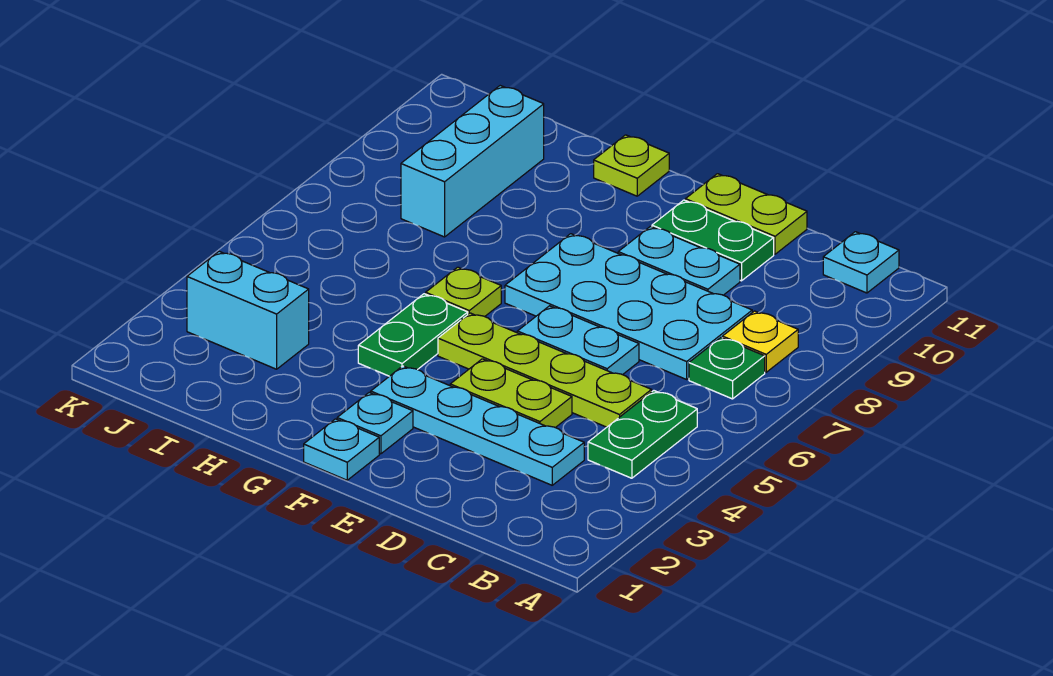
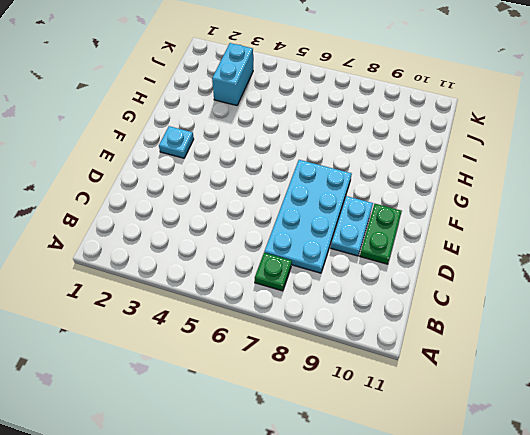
none -> green 1x2 plate [588,391,697,478]
none -> yellow 1x1 plate [723,311,798,372]
none -> cyan 1x1 plate [823,232,899,293]

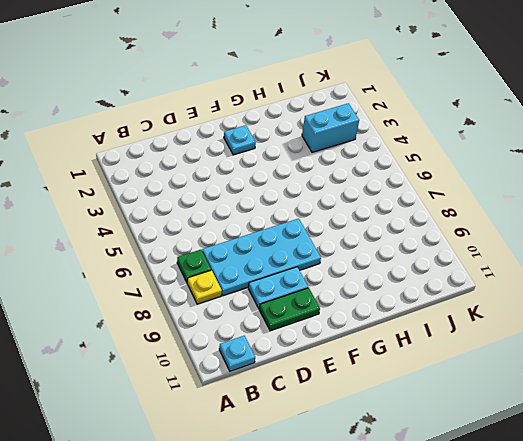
none -> green 1x2 plate [588,391,697,478]
none -> cyan 1x4 plate [371,366,584,485]
none -> lime 1x4 plate [438,313,652,427]

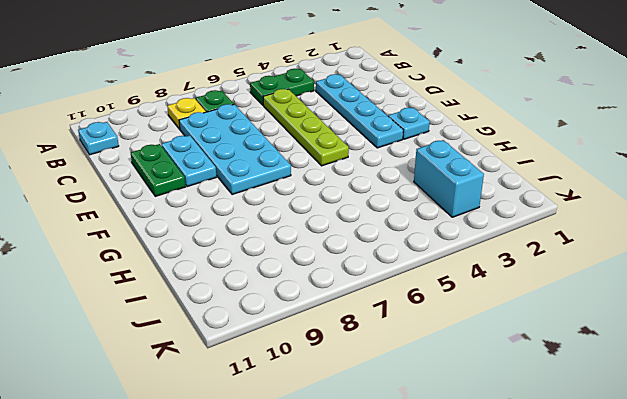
none -> lime 1x2 plate [450,359,572,428]
none -> cyan 1x2 plate [517,306,639,375]
none -> lime 1x2 plate [685,174,807,254]

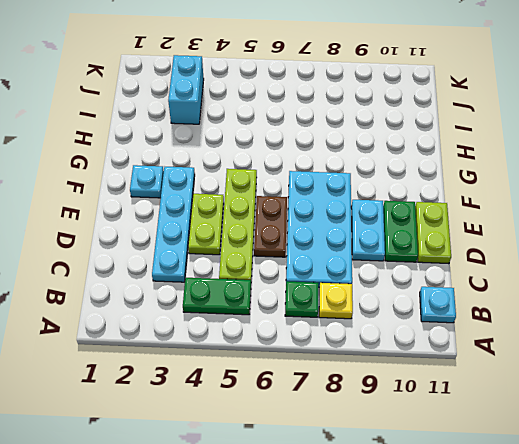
brown 1x2 plate [254,196,287,257] -> cyan 1x2 plate [517,306,639,375]
none -> cyan 1x1 plate [304,419,379,480]
none -> green 1x2 plate [358,294,468,376]
none -> lime 1x1 plate [426,267,501,317]

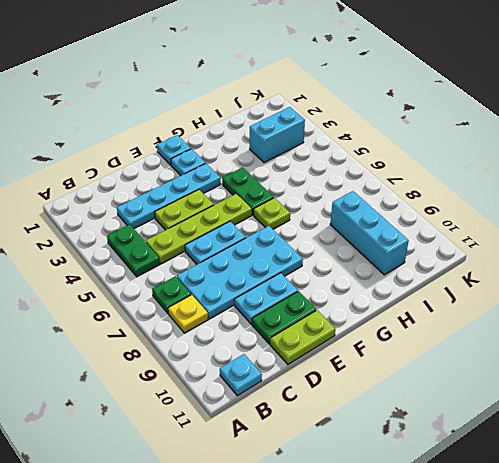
none -> lime 1x1 plate [594,135,669,196]

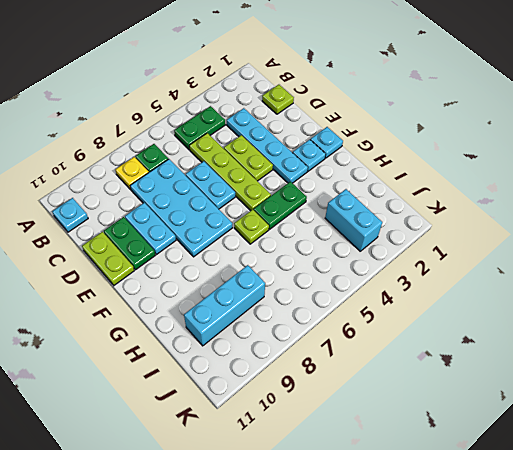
lime 1x1 plate [262,85,294,114] -> lime 1x1 plate moved to [594,135,669,196]

